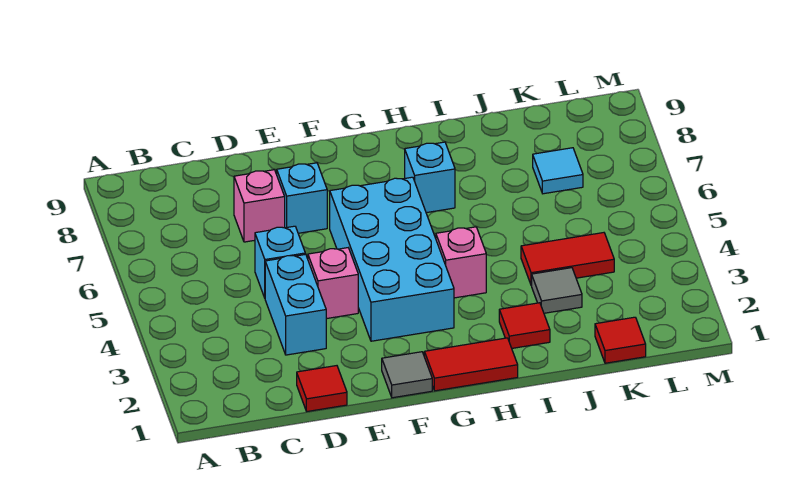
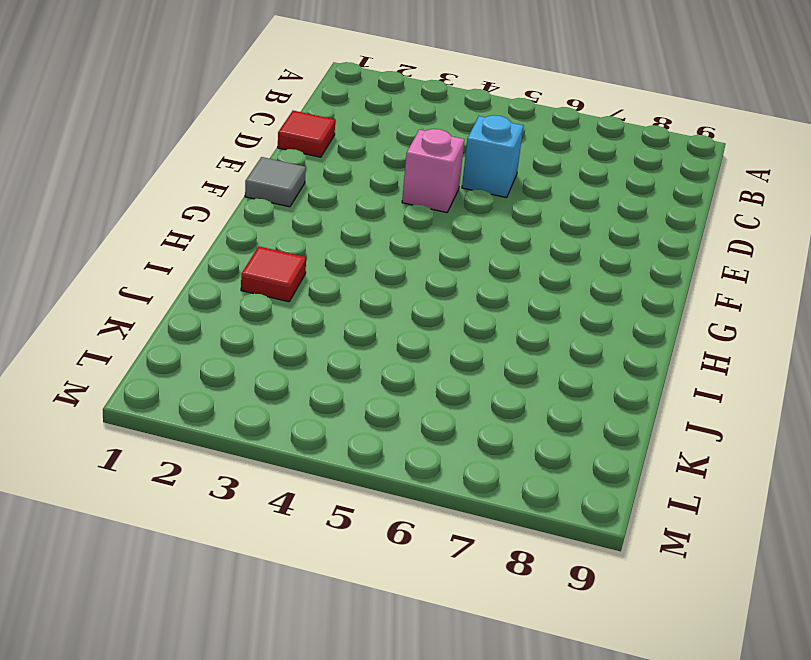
none -> cyan 1x2 brick [265,254,326,355]
none -> pink 1x1 brick [234,170,285,242]
none -> cyan 1x1 brick [277,163,327,233]

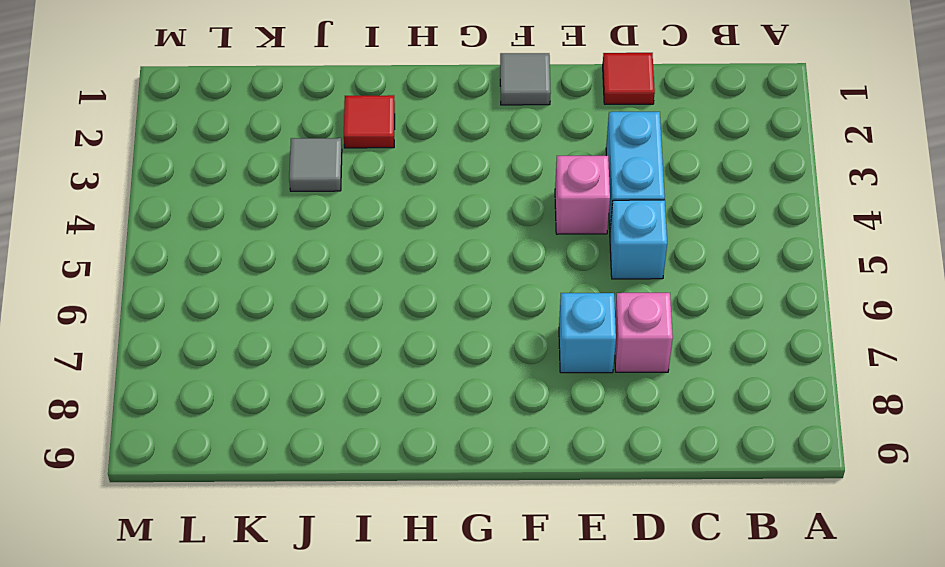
none -> cyan 2x4 brick [330,177,454,341]
none -> red 1x2 tile [424,338,518,391]
none -> pink 1x1 brick [436,227,486,298]

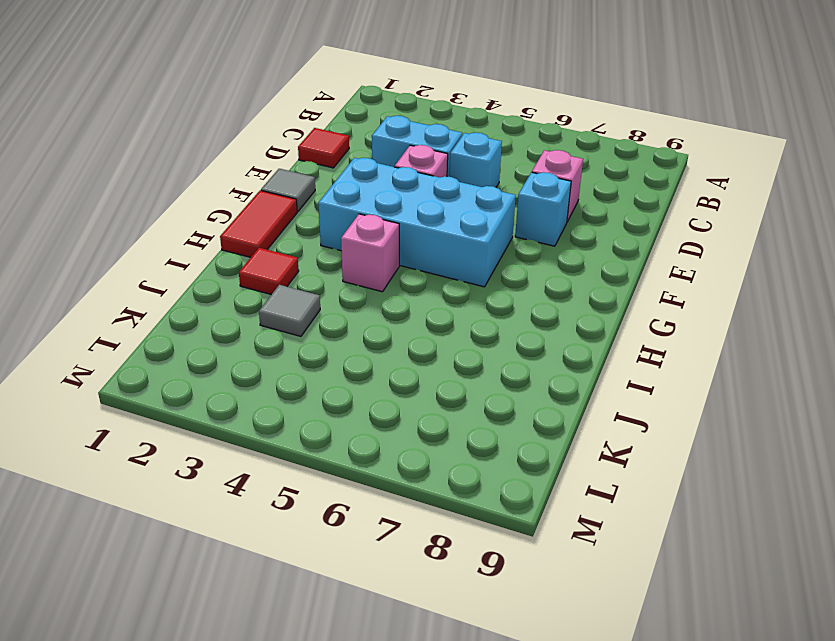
none -> cyan 1x1 brick [405,142,455,213]
none -> red 1x2 tile [521,233,614,285]
none -> red 1x1 tile [595,317,646,363]

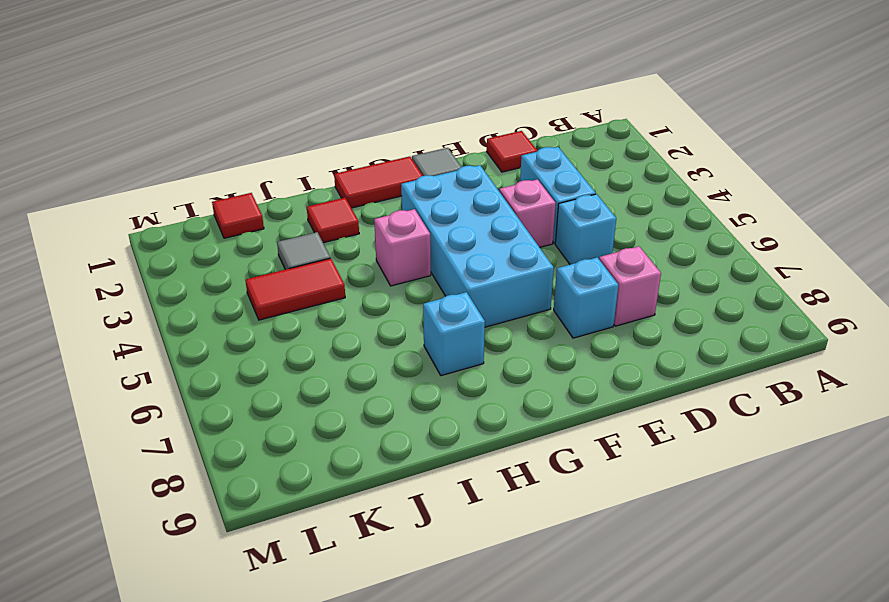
none -> cyan 1x1 tile [533,148,583,194]

